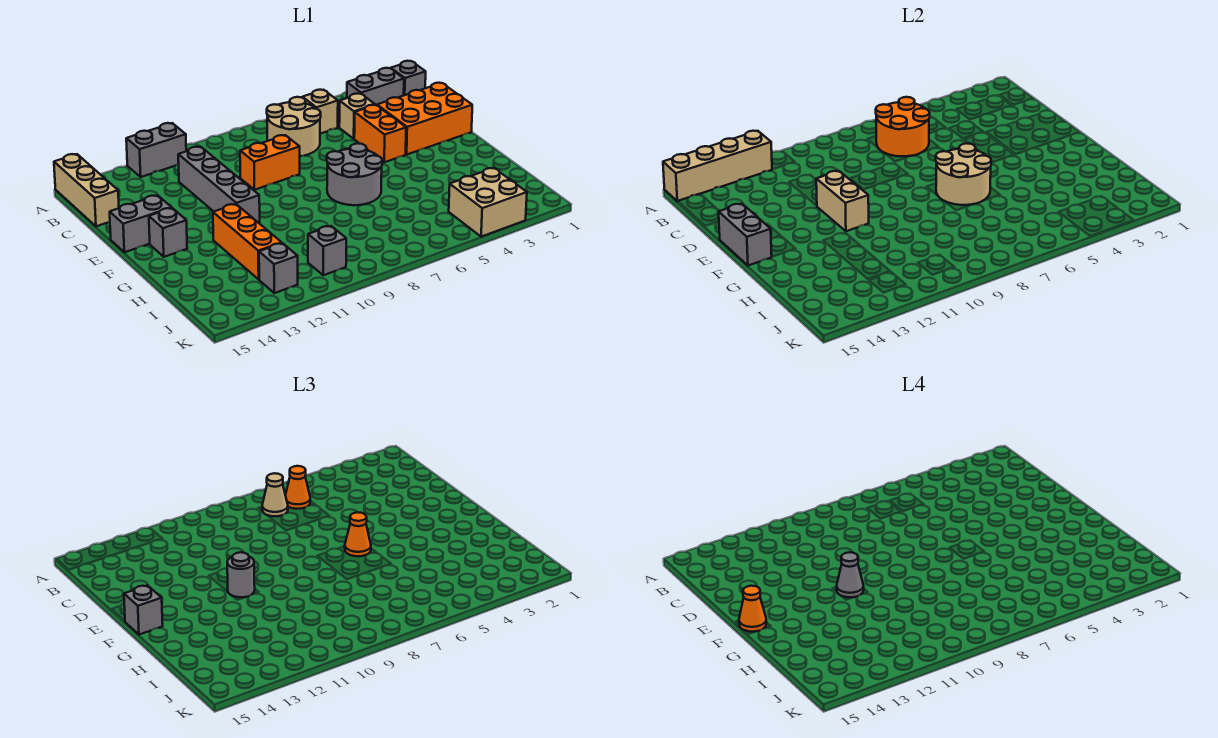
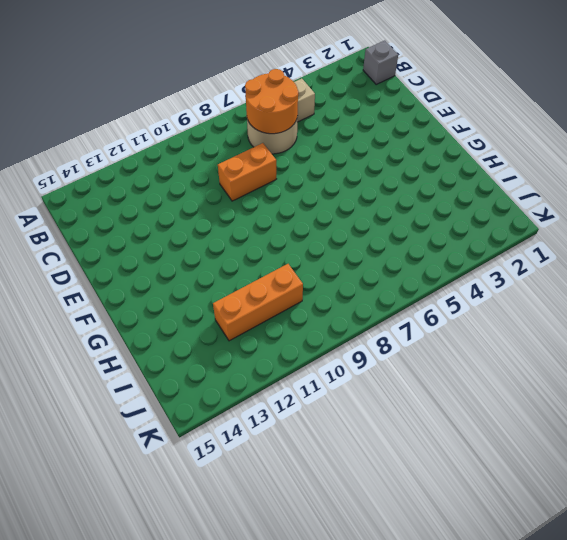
orange 1x3 brick [213,264,303,341] -> orange 1x3 brick turned to [213,204,281,279]
none -> grey 1x2 brick [126,123,186,177]
none -> tan 1x3 brick [54,154,119,226]
none -> grey 1x2 brick [347,68,404,105]
none -> tan 1x1 brick [339,94,375,139]

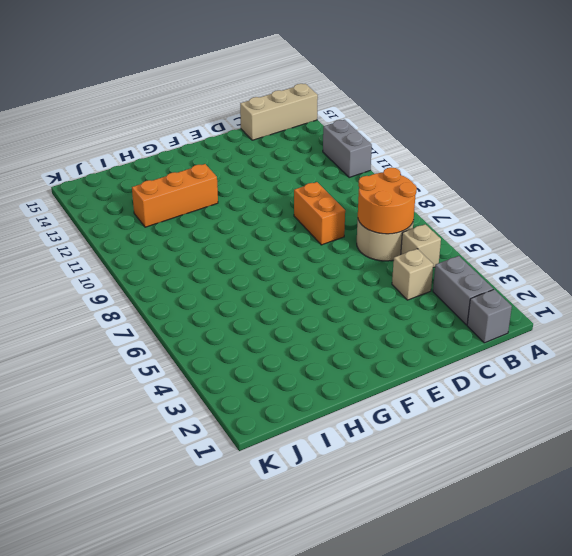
none -> grey 1x4 brick [178,147,260,224]
none -> orange 2x3 brick [377,83,472,154]
none -> orange 1x2 brick [354,105,406,162]
none -> grey 1x2 brick [110,195,172,252]

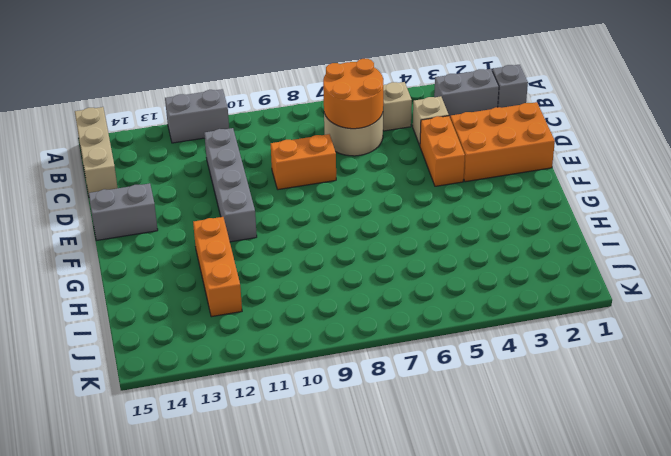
none -> grey 2x2 round brick [327,143,382,205]
none -> grey 1x1 brick [149,208,187,257]
none -> tan 2x2 brick [449,168,527,237]
none -> grey 1x1 brick [308,226,346,275]

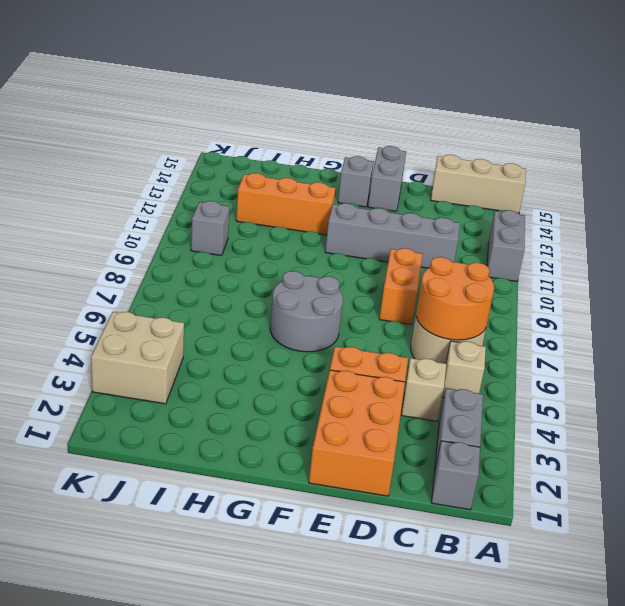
none -> grey 1x1 brick [259,243,298,293]
none -> tan 1x4 brick [663,131,772,201]
none -> tan 1x2 brick [816,171,869,231]
none -> grey 1x2 brick [719,204,772,266]

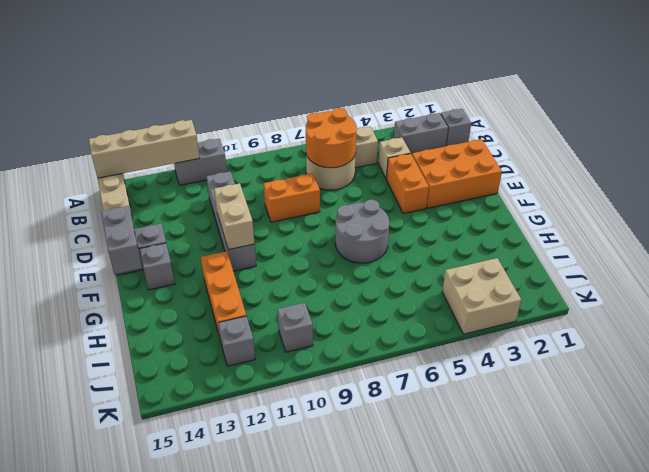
none -> tan 2x2 round brick [936,143,991,205]
none -> orange 1x1 cone [285,466,310,509]
none -> tan 1x1 cone [262,473,288,516]
none -> orange 1x1 cone [345,512,371,556]

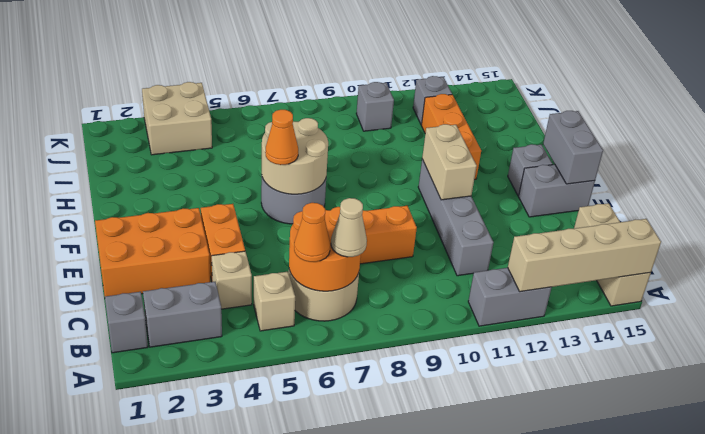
none -> grey 1x1 round brick [227,552,255,597]
none -> grey 1x1 brick [124,585,163,635]
none -> grey 1x1 cone [837,552,864,597]
none -> orange 1x1 cone [739,586,766,632]

